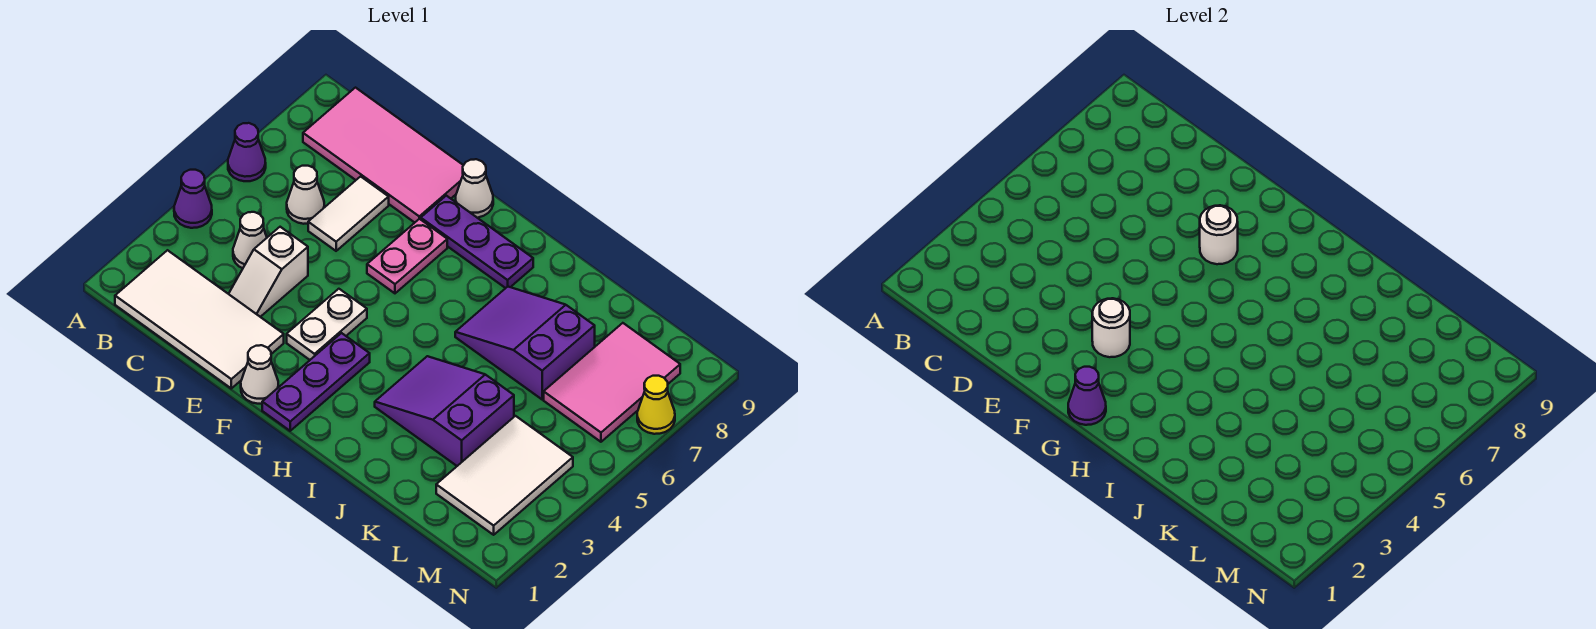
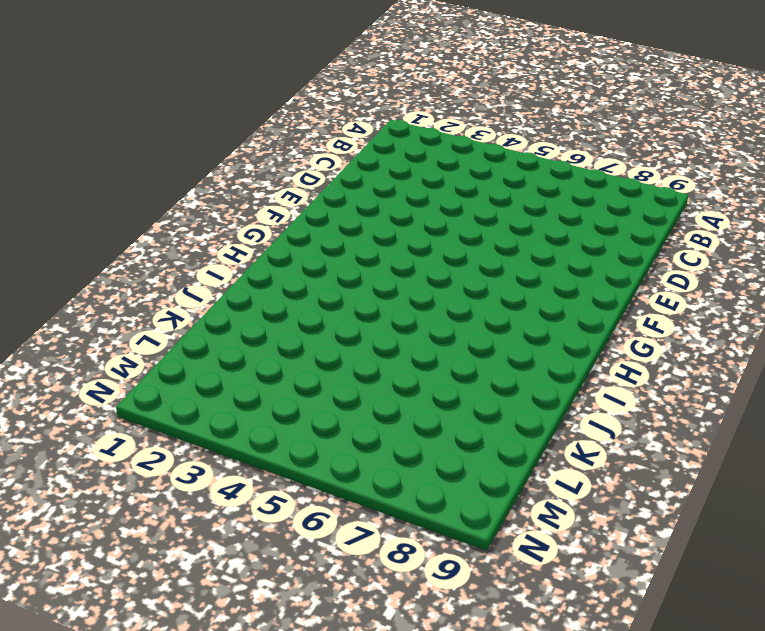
none -> purple 1x1 cone [174,170,212,228]
none -> purple 1x1 cone [228,123,266,181]
none -> white 2x4 tile [115,250,284,388]

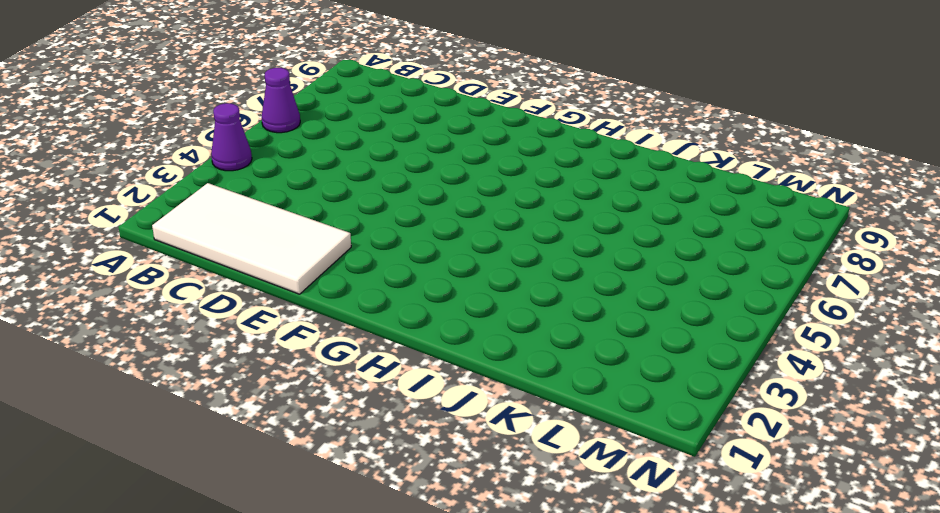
none -> pink 2x4 tile [303,88,463,223]
none -> white 1x1 cone [233,212,267,268]
none -> white 1x1 cone [287,166,324,224]

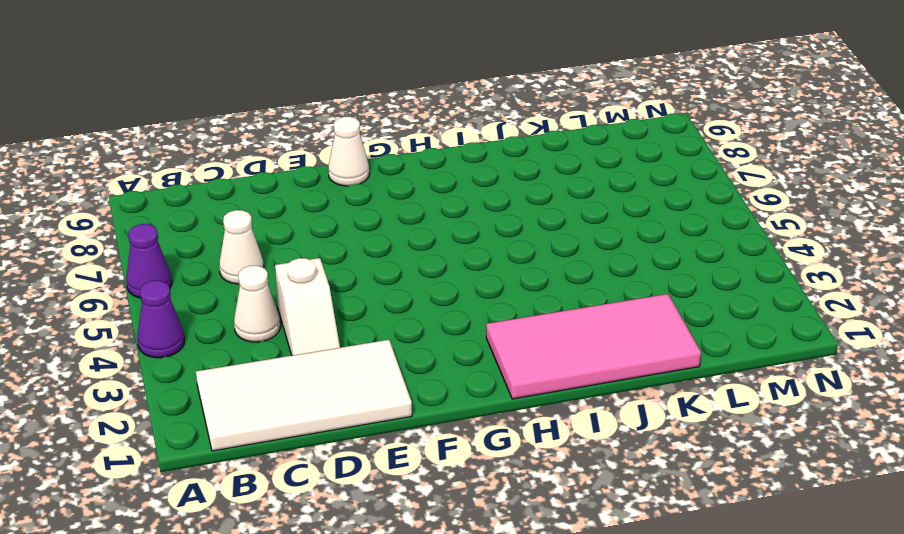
pink 2x4 tile [486,294,701,399] -> pink 2x4 tile moved to [303,88,463,223]
none -> white 1x2 tile [308,176,389,251]
none -> white 1x1 cone [241,345,278,404]
none -> white 1x2 plate [287,289,367,360]

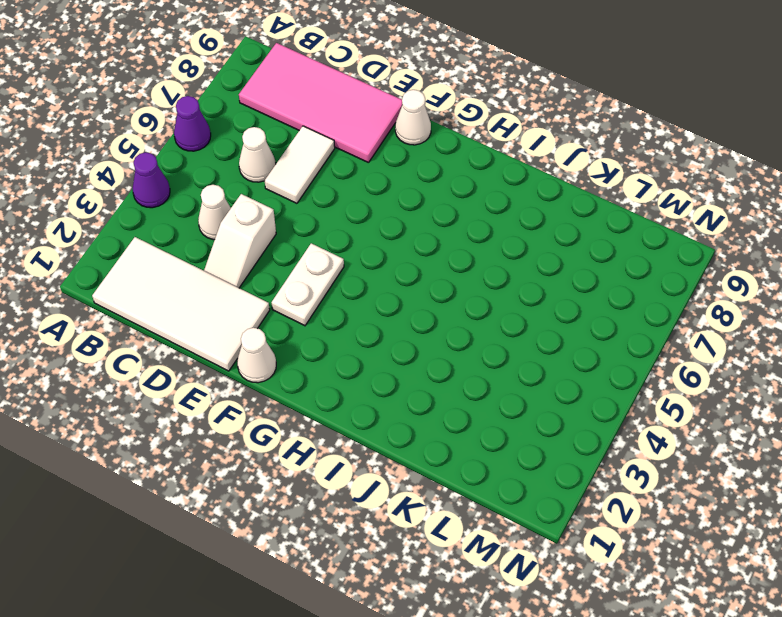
none -> pink 1x2 plate [367,219,447,293]
none -> purple 1x3 plate [421,196,533,288]
none -> purple 1x3 plate [262,333,370,431]

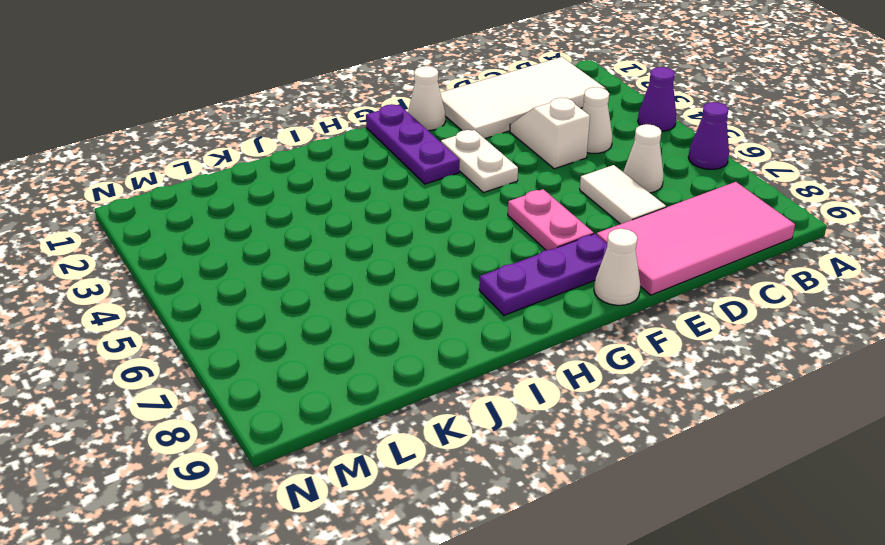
none -> purple 2x3 slope [375,356,514,466]
none -> purple 2x3 slope [455,287,595,399]
none -> white 2x3 tile [436,416,573,535]

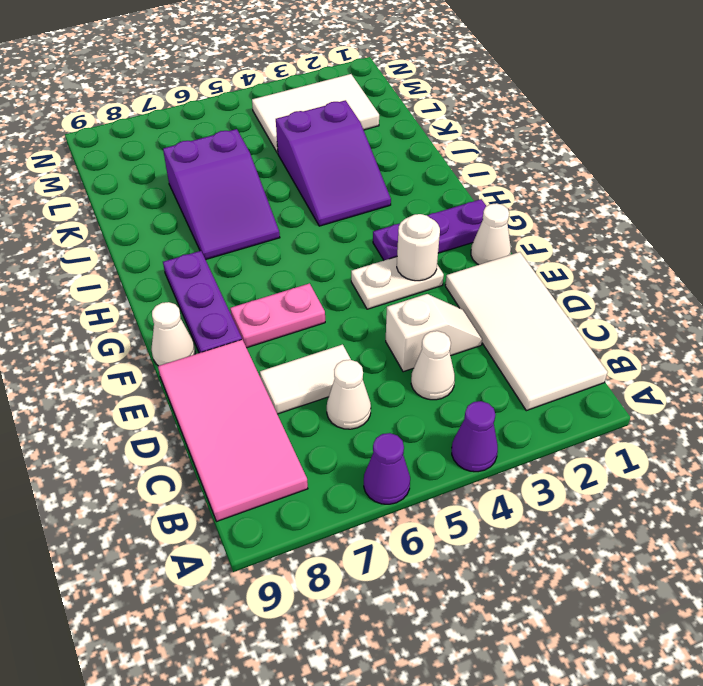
none -> pink 2x3 tile [544,323,680,442]
none -> yellow 1x1 cone [637,376,675,434]
none -> white 1x1 round brick [1200,205,1238,264]

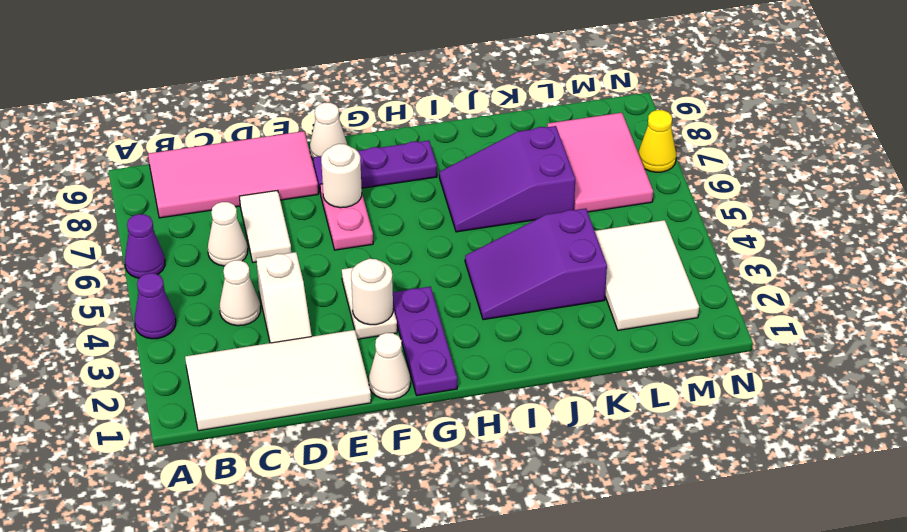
none -> purple 1x1 cone [1068,367,1106,425]

